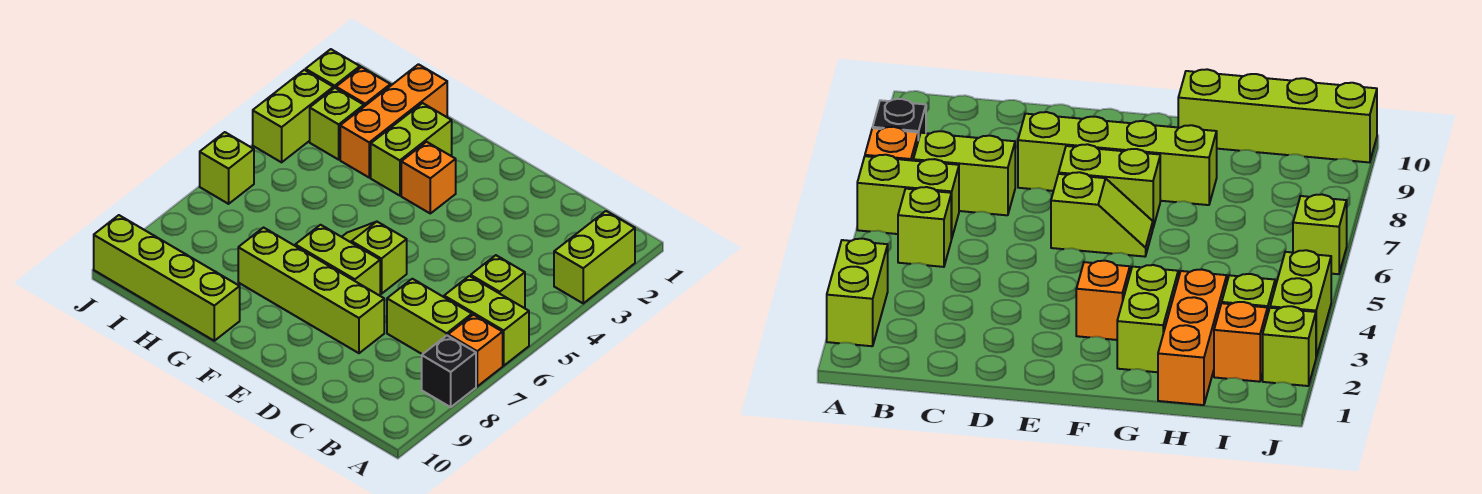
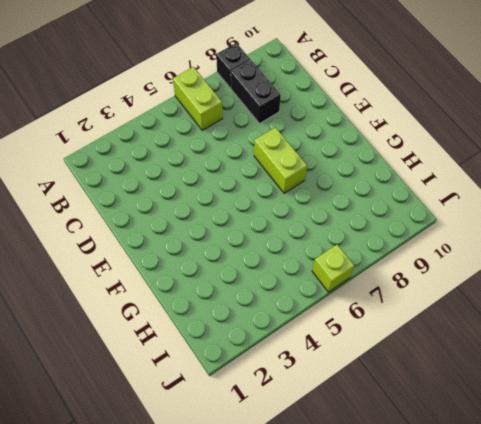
black 1x2 brick [231,60,281,124] -> none
none -> lime 1x2 brick [554,211,635,303]
none -> orange 1x1 brick [448,315,503,386]
none -> lime 1x1 brick [471,255,525,308]

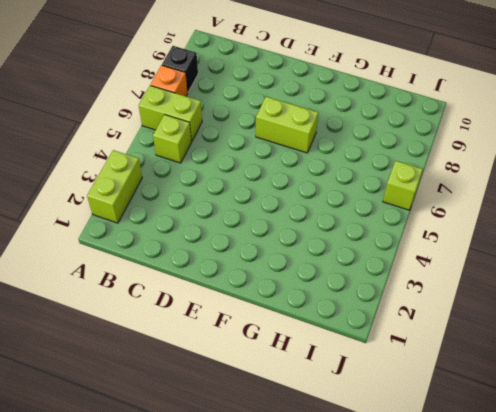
none -> lime 1x2 brick [387,279,472,354]
none -> lime 1x4 brick [238,228,384,353]
none -> lime 1x2 slope [342,222,407,294]

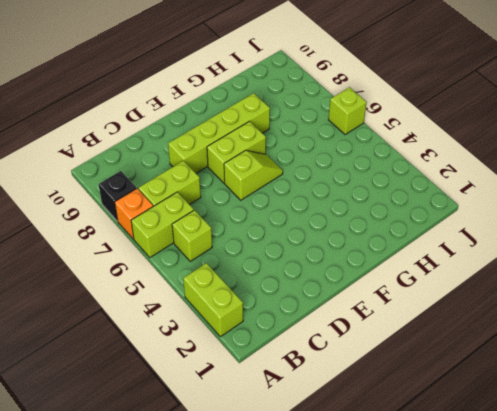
none -> orange 1x1 brick [401,142,456,213]
none -> lime 1x2 brick [371,103,452,196]
none -> lime 1x4 brick [94,215,240,341]

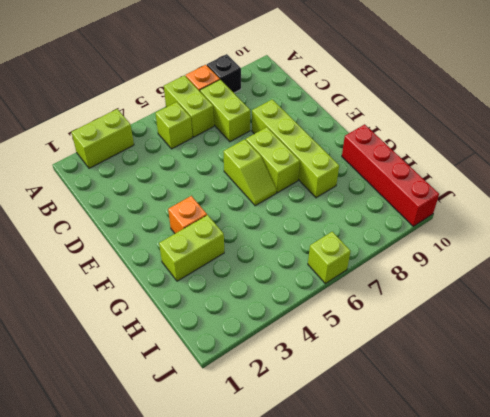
red 1x4 brick [342,124,439,226] -> lime 1x4 brick [94,215,240,341]
none -> orange 1x3 brick [340,64,447,177]
none -> orange 1x1 brick [336,67,390,106]
none -> lime 1x1 brick [310,88,364,160]

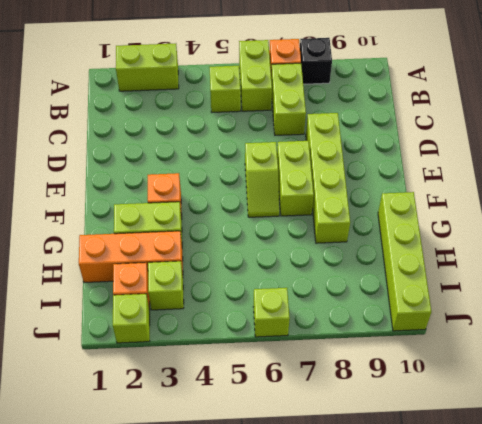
none -> lime 1x2 brick [253,70,333,162]

